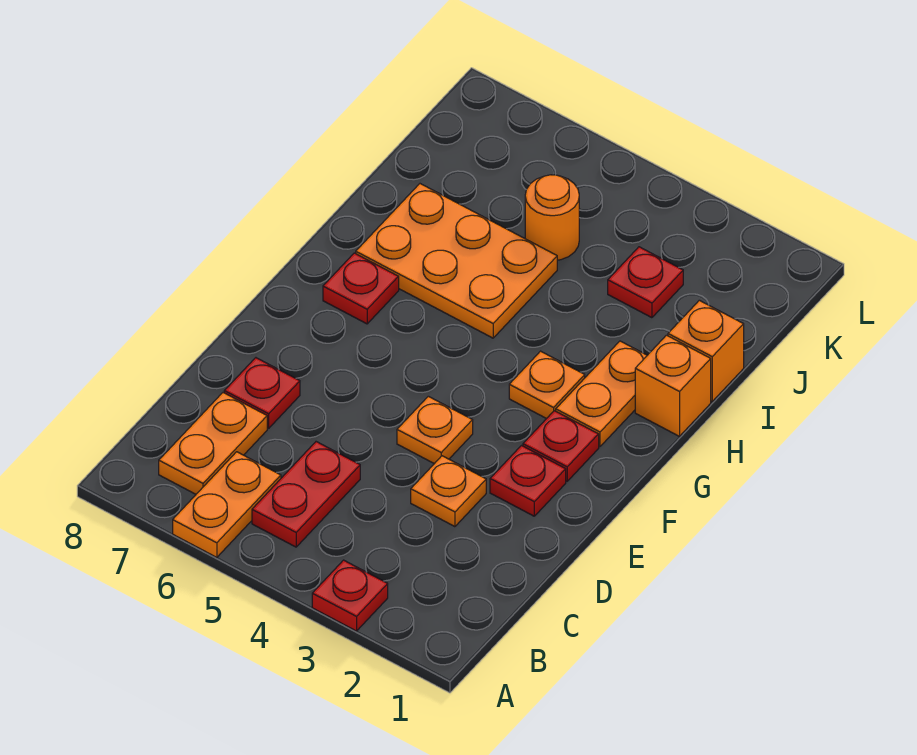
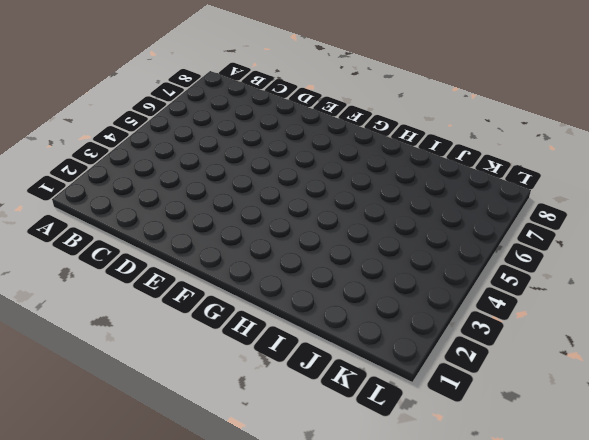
none -> red 1x1 plate [312,560,388,631]
none -> orange 1x2 plate [173,452,281,557]
none -> red 1x2 plate [252,442,360,547]

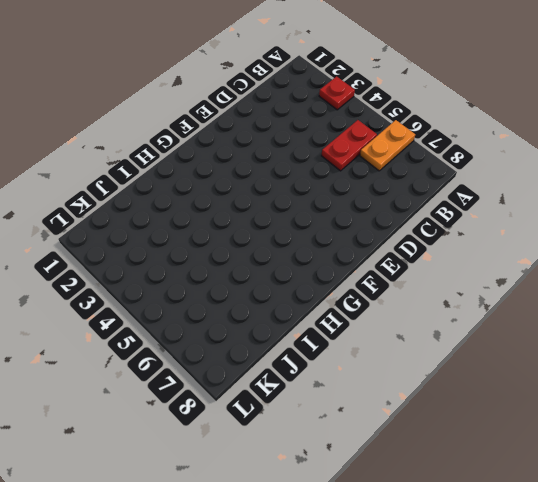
none -> orange 1x2 plate [159,393,267,494]
none -> orange 1x1 plate [411,456,486,527]
none -> red 1x1 plate [224,358,300,428]

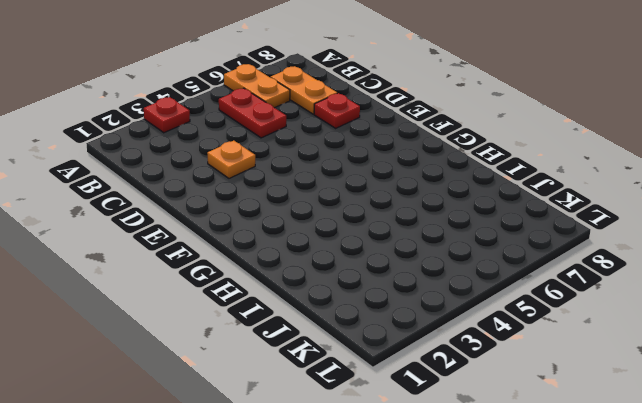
none -> red 1x1 plate [490,446,566,516]
none -> orange 1x1 plate [397,396,473,464]
none -> red 1x1 plate [523,411,599,481]

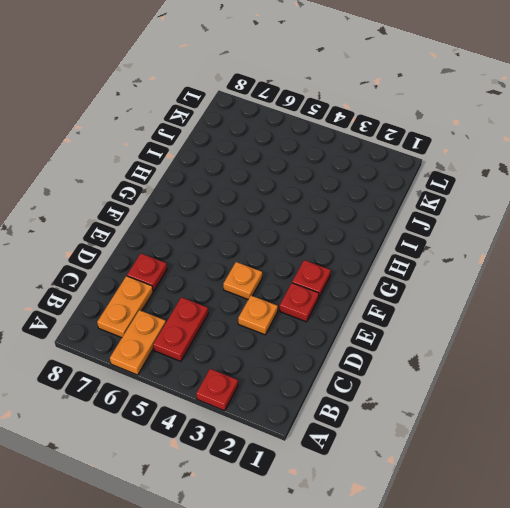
none -> orange 1x2 plate [556,341,647,447]
none -> orange 1x1 plate [509,351,585,419]
none -> red 1x1 plate [323,253,399,324]

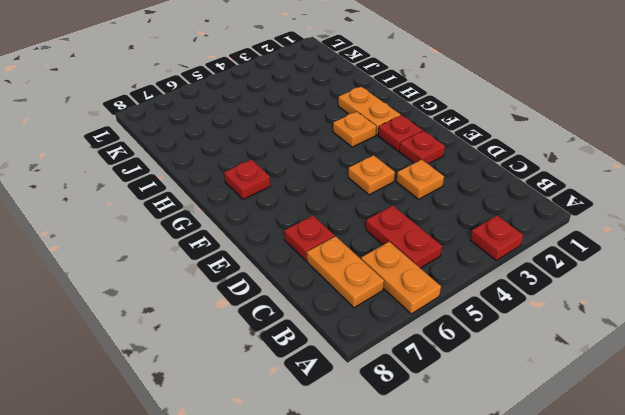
none -> orange 1x1 brick [635,335,711,436]
none -> orange 2x3 plate [356,184,557,338]
none -> orange 1x1 brick [668,300,744,401]

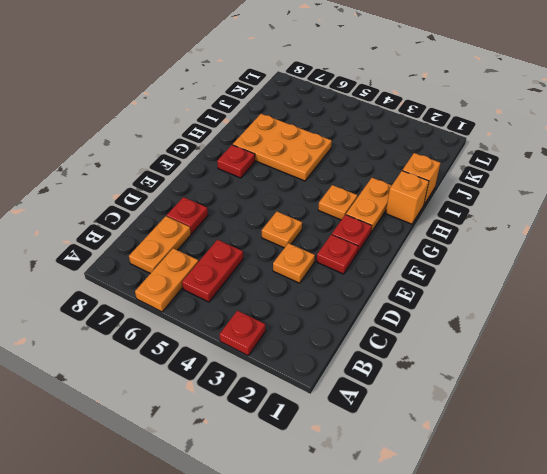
none -> red 1x1 plate [608,247,683,318]
none -> orange 1x1 round brick [525,175,579,260]

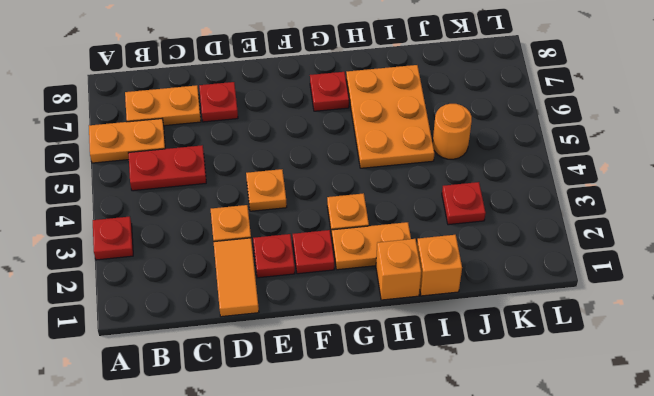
orange 1x2 tile [214,238,259,317] -> none

